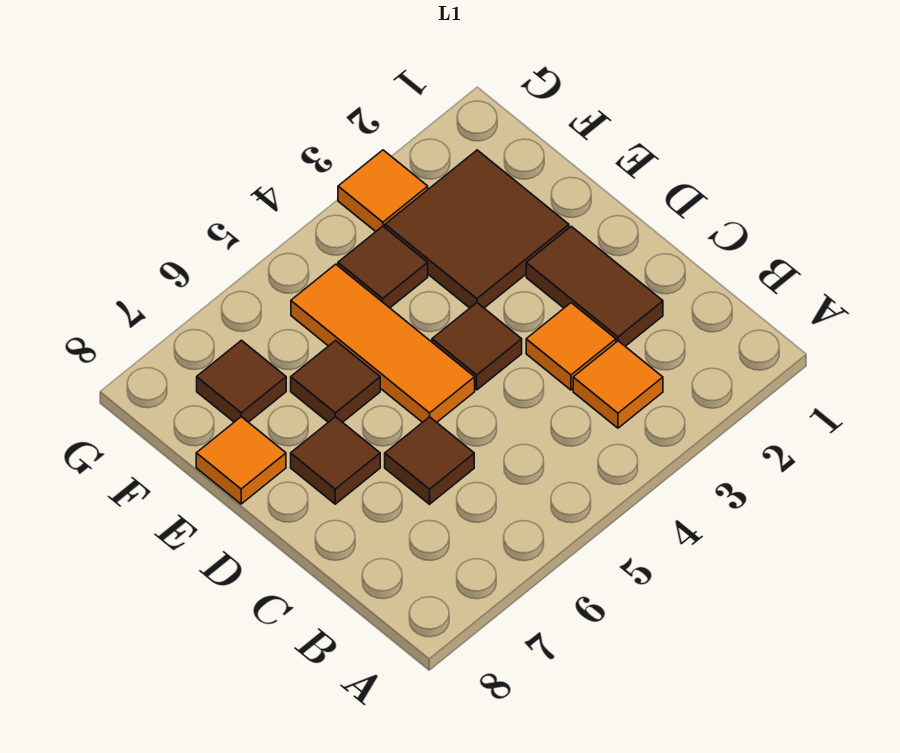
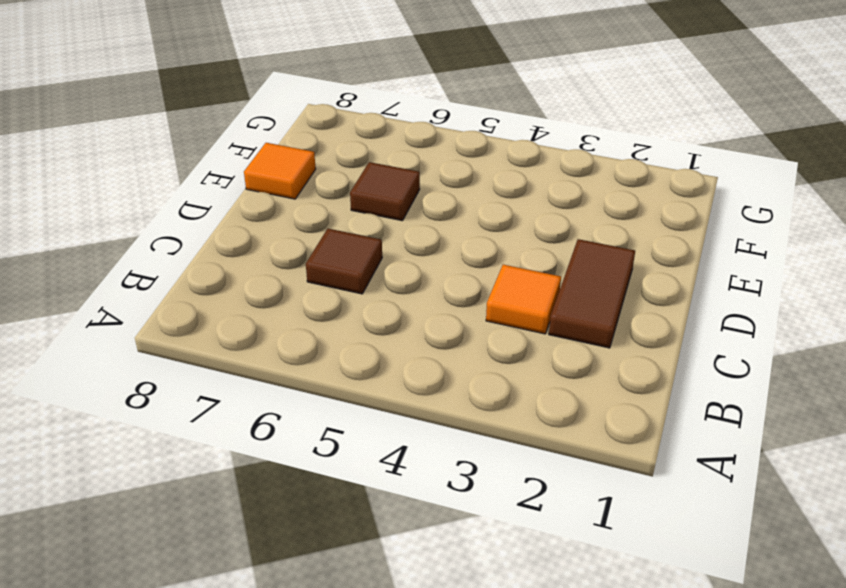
none -> orange 1x1 tile [573,341,663,428]
none -> brown 1x1 tile [432,303,522,390]
none -> orange 1x3 tile [291,264,475,422]

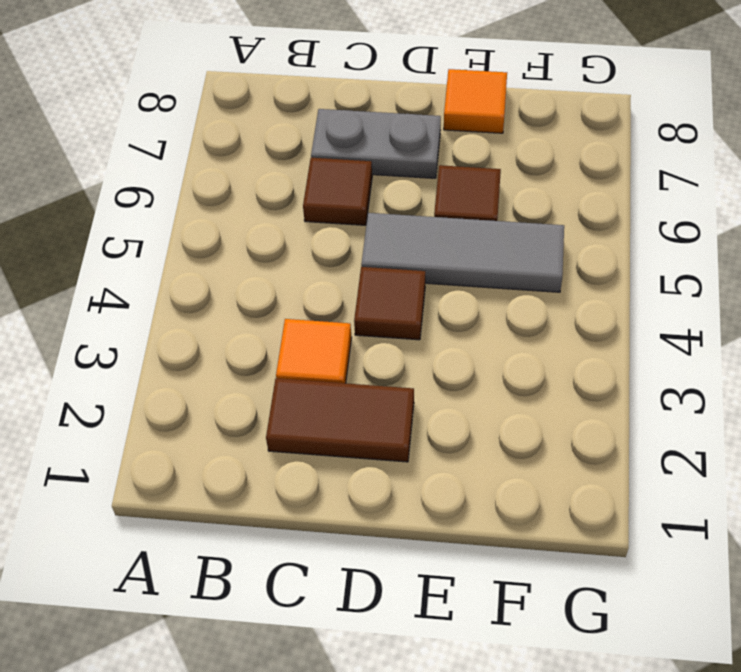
grey 1x2 plate [311,109,441,178] -> brown 1x1 tile [291,417,380,504]
grey 1x3 tile [361,213,564,292] -> orange 1x3 tile [291,264,475,422]
none -> orange 1x1 tile [573,341,663,428]
none -> brown 2x2 tile [385,150,569,308]
none -> brown 1x1 tile [338,226,428,308]

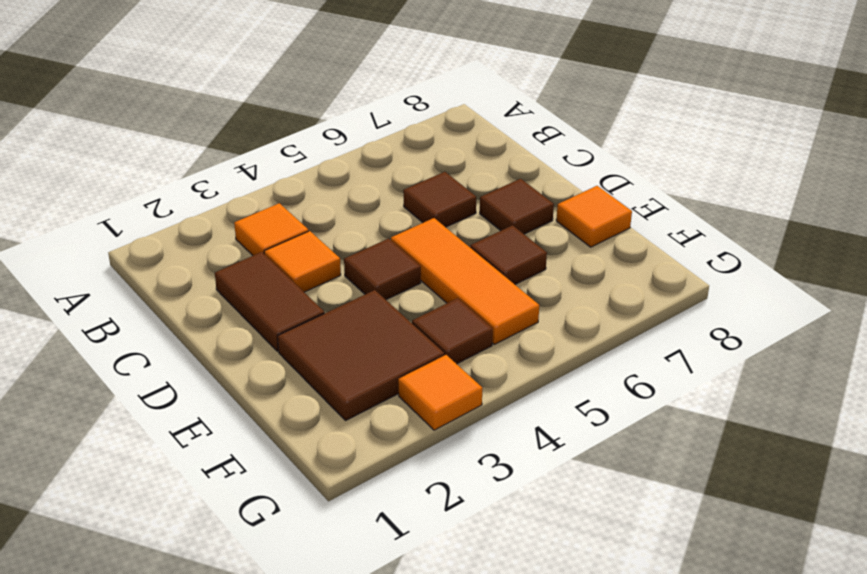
none -> brown 1x1 tile [197,340,286,422]

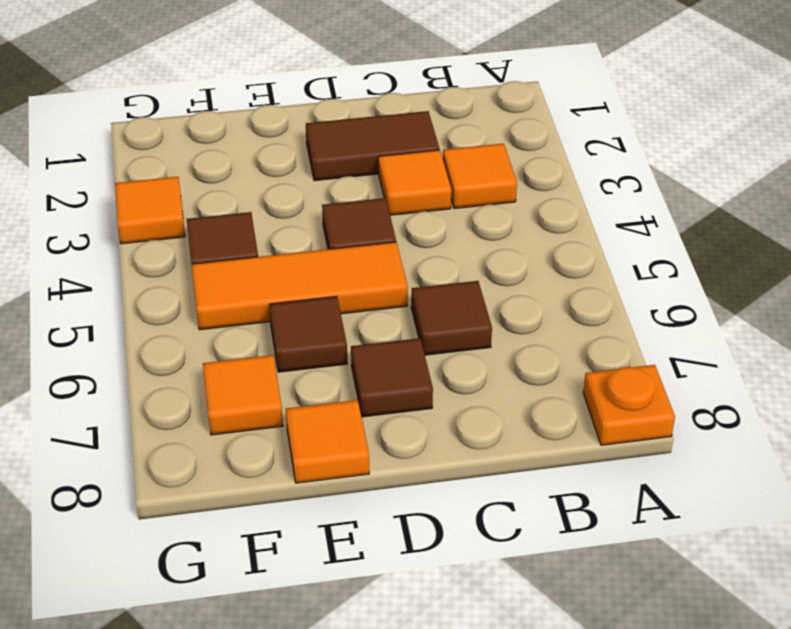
orange 1x1 plate [583,365,675,445] -> none
orange 1x1 tile [203,355,283,435] -> brown 1x1 tile [197,340,286,422]
none -> brown 2x2 tile [385,150,569,308]

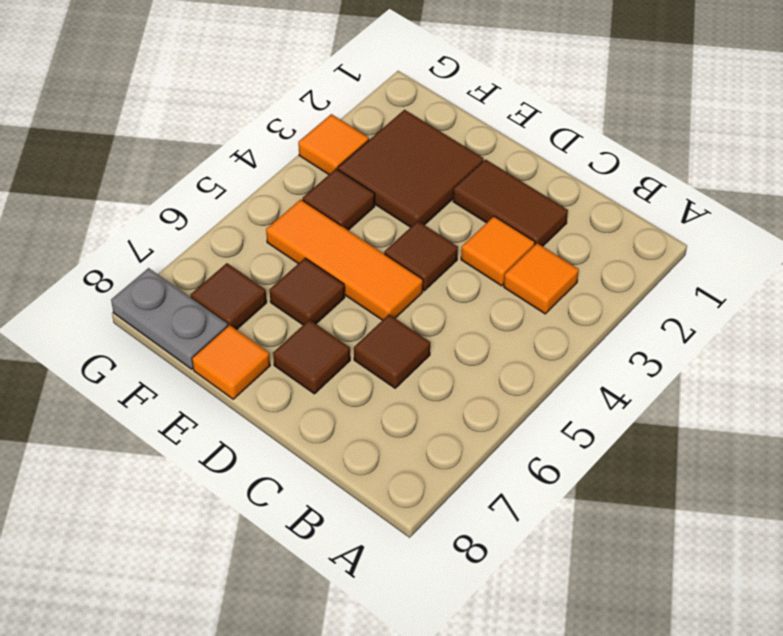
grey 1x2 plate [111,268,228,369] -> none

